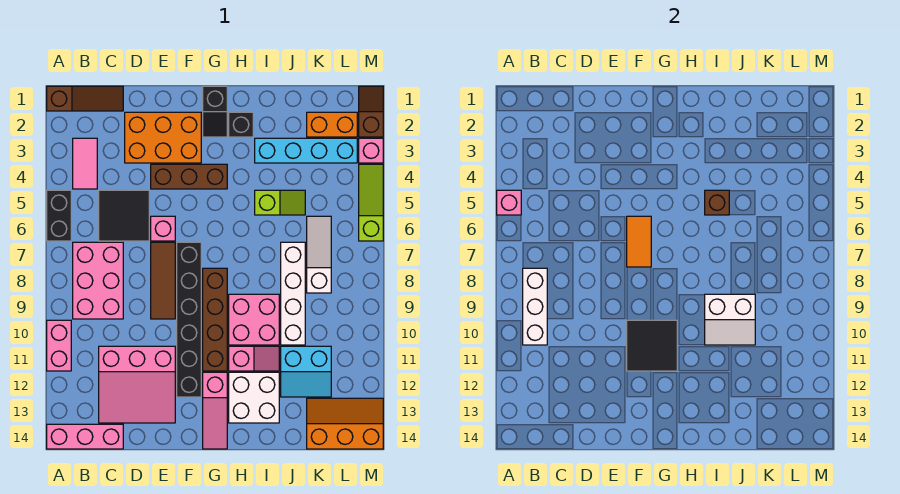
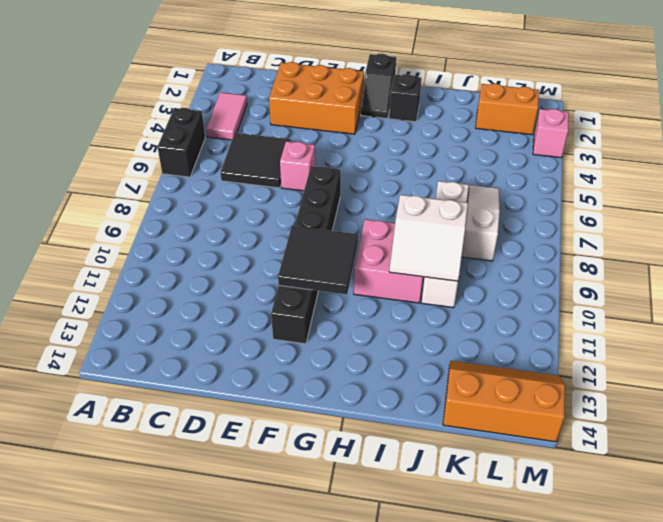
none -> brown 1x3 slope [47,86,123,111]
none -> pink 1x2 brick [47,320,71,371]
none -> pink 1x3 brick [47,424,123,449]
none -> pink 2x3 brick [73,242,123,319]

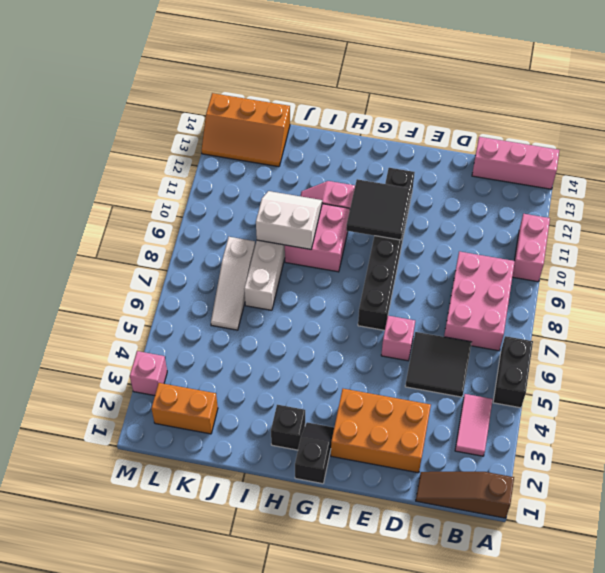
none -> pink 3x3 slope [99,346,175,423]
none -> brown 1x3 brick [151,164,227,189]
none -> brown 1x3 tile [151,242,175,319]
none -> brown 1x4 brick [203,268,227,371]

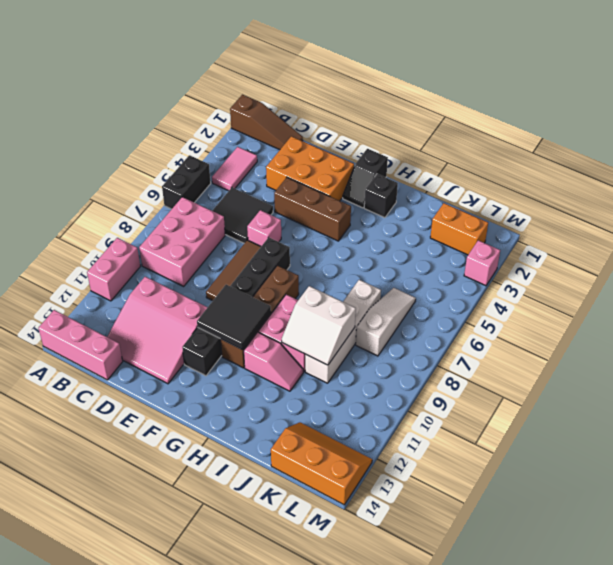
none -> pink 1x3 slope [203,372,227,449]
none -> white 2x2 brick [229,372,279,423]
none -> cyan 1x4 brick [255,138,357,163]
none -> lime 1x2 slope [255,190,305,215]

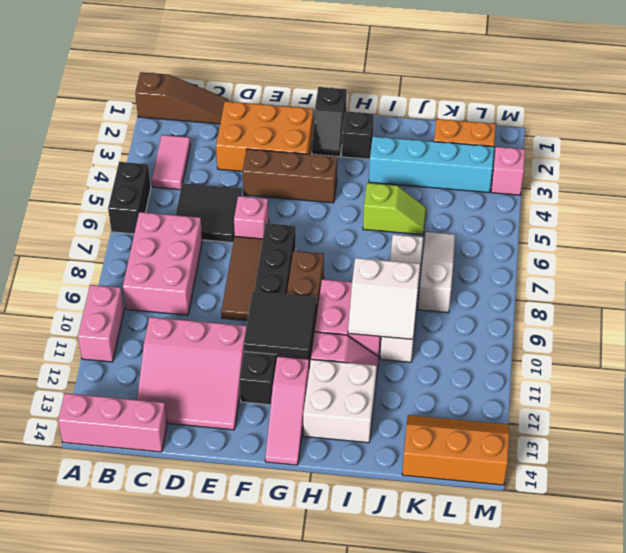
none -> cyan 2x2 slope [281,346,331,397]
none -> brown 1x2 slope [359,86,383,137]
none -> lime 1x3 slope [359,164,383,241]
none -> pink 1x1 brick [497,190,521,215]

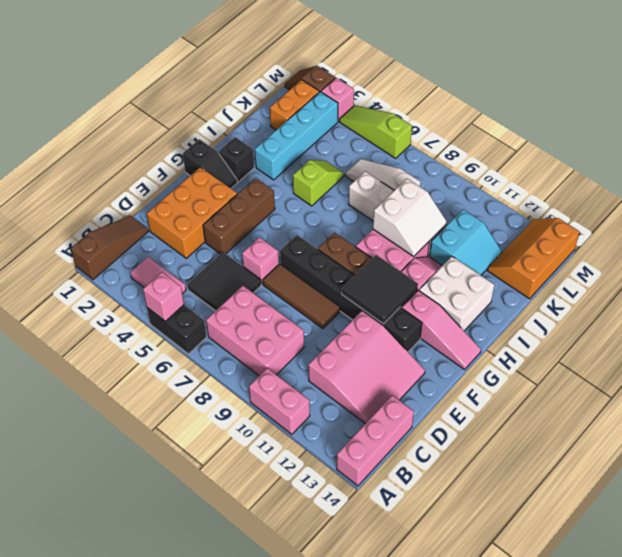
none -> white 1x3 brick [523,268,547,345]
none -> orange 1x2 tile [627,216,651,267]
none -> brown 1x1 brick [705,190,729,215]

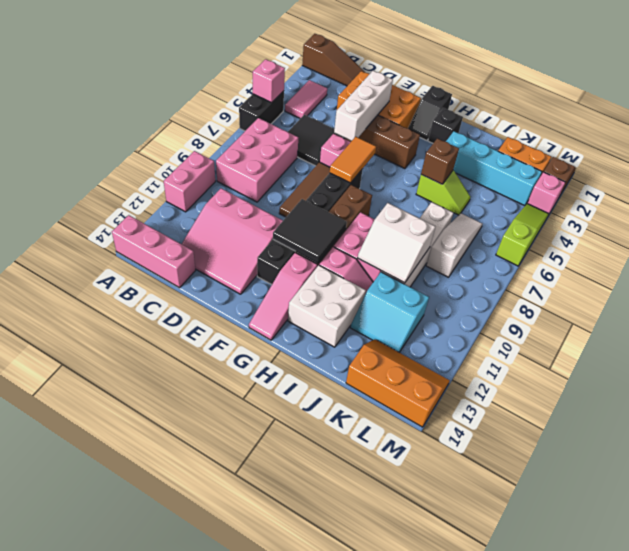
white 1x3 brick [334,71,393,141] -> white 1x3 brick moved to [523,268,547,345]

